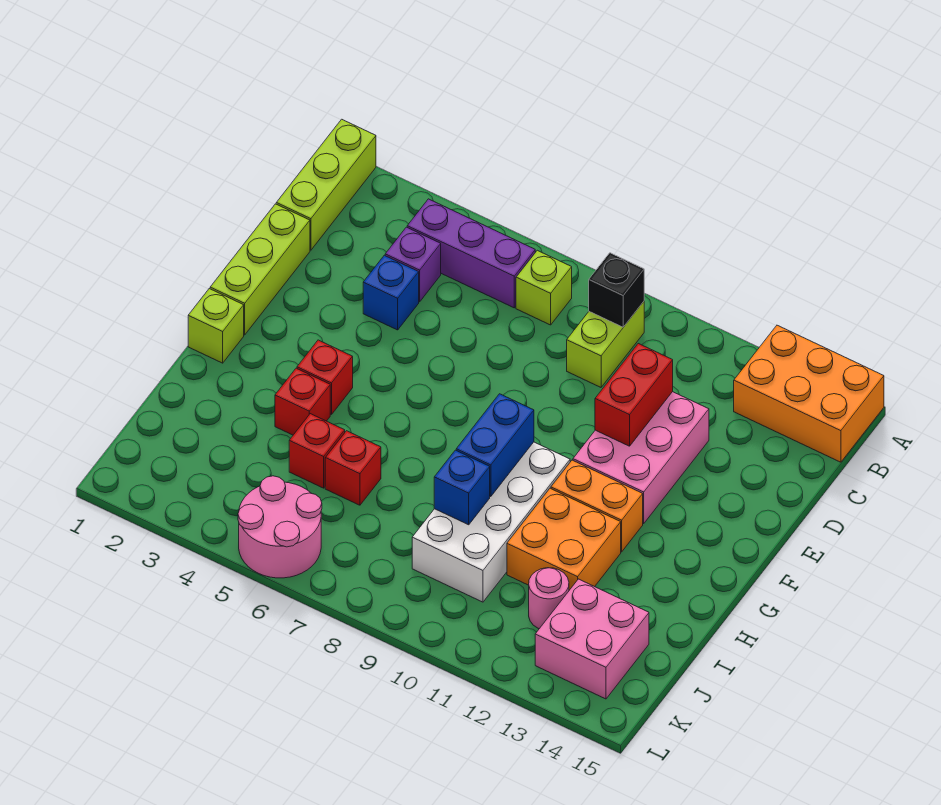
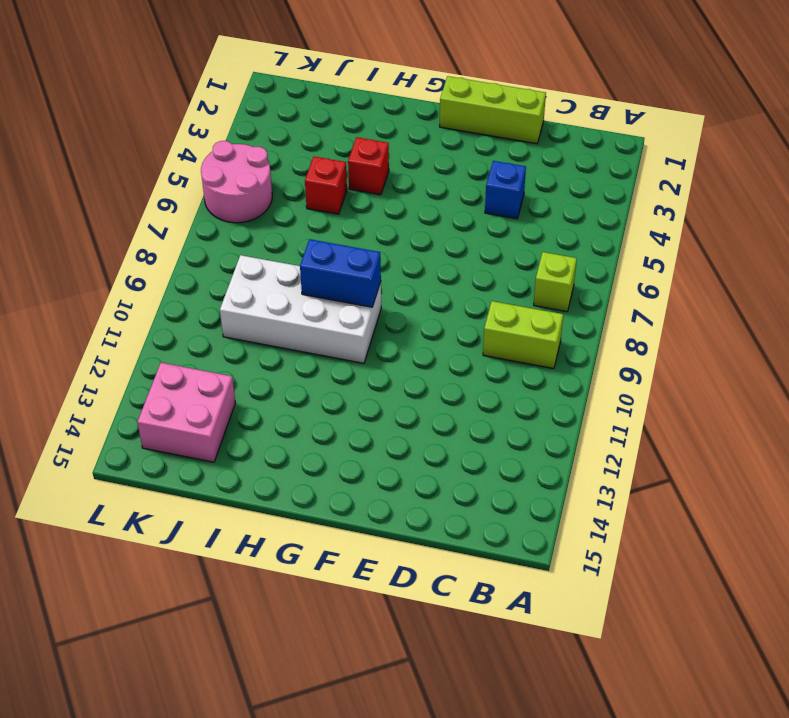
none -> lime 1x3 brick [276,119,376,250]
none -> orange 2x3 brick [734,325,884,462]
none -> purple 1x3 brick [407,199,535,308]

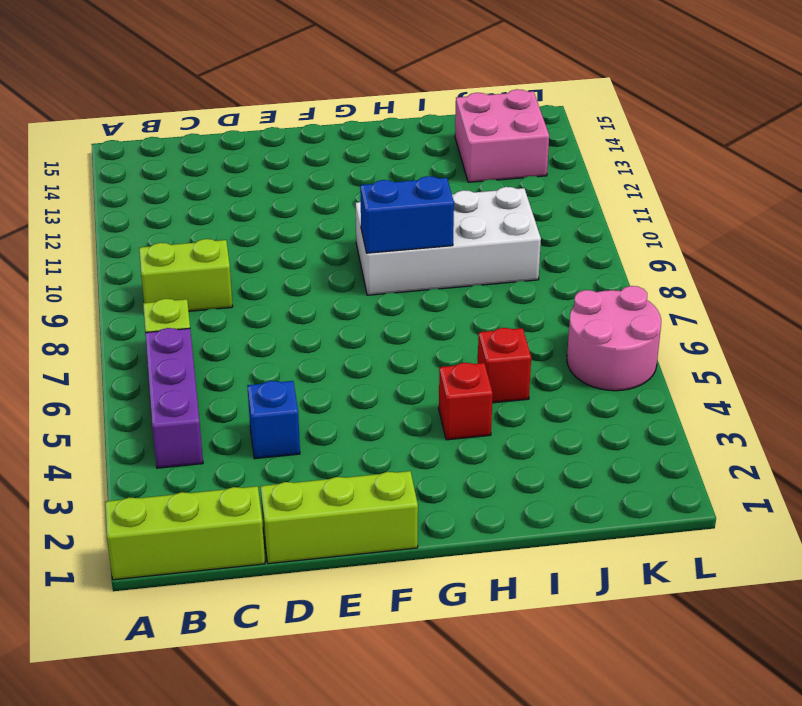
none -> orange 2x3 brick [734,325,884,462]
none -> purple 1x1 brick [385,227,441,302]
none -> pink 2x3 brick [573,392,709,524]

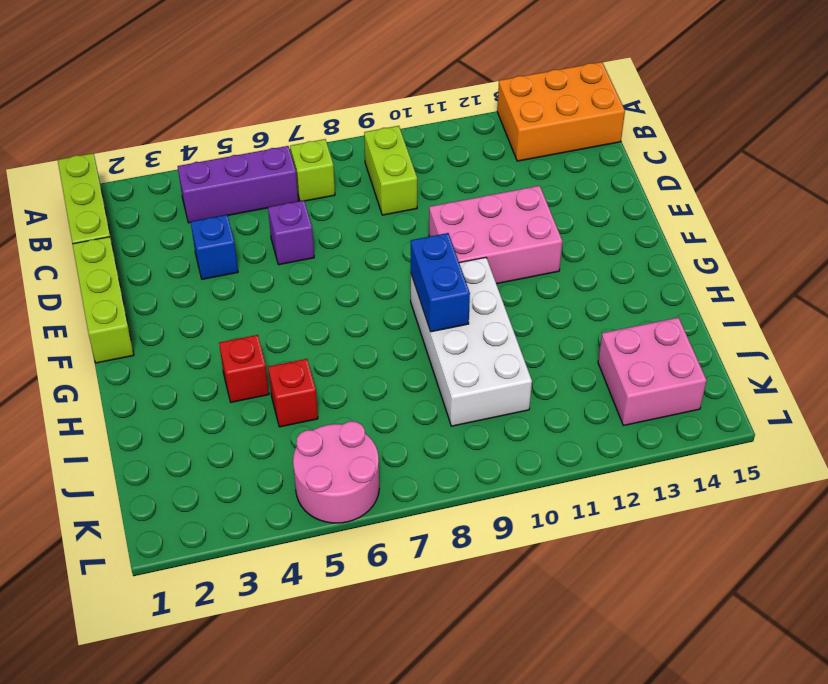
purple 1x1 brick [268,200,314,265] -> purple 1x1 brick moved to [385,227,441,302]
pink 2x3 brick [429,186,562,284] -> pink 2x3 brick turned to [573,392,709,524]
none -> lime 1x1 brick [188,289,244,363]
none -> red 1x1 brick [297,340,353,415]
none -> orange 1x2 brick [551,460,643,552]

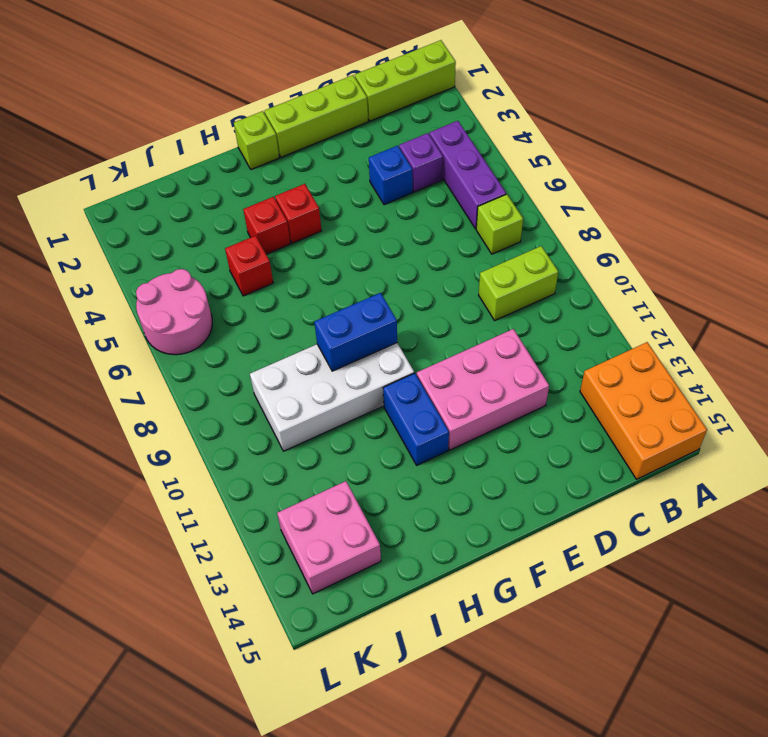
blue 1x2 brick [383,373,449,465] -> orange 1x2 brick [551,460,643,552]
none -> orange 2x2 brick [507,488,621,590]
none -> red 1x1 brick [325,431,381,505]
none -> pink 1x1 round brick [529,568,569,629]

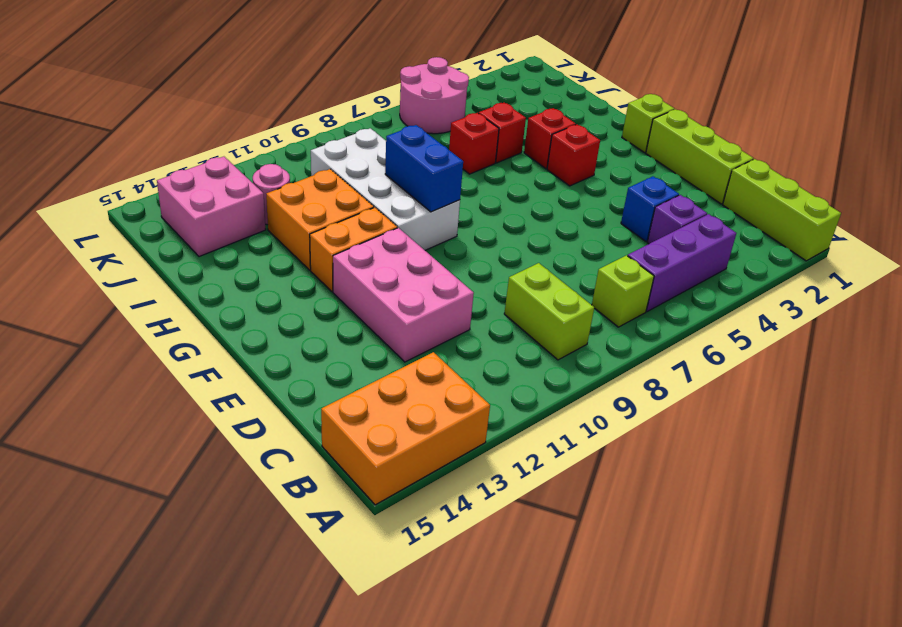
none -> black 1x1 brick [589,253,644,327]
none -> red 1x2 brick [595,344,673,446]
none -> blue 1x1 brick [434,450,490,525]

